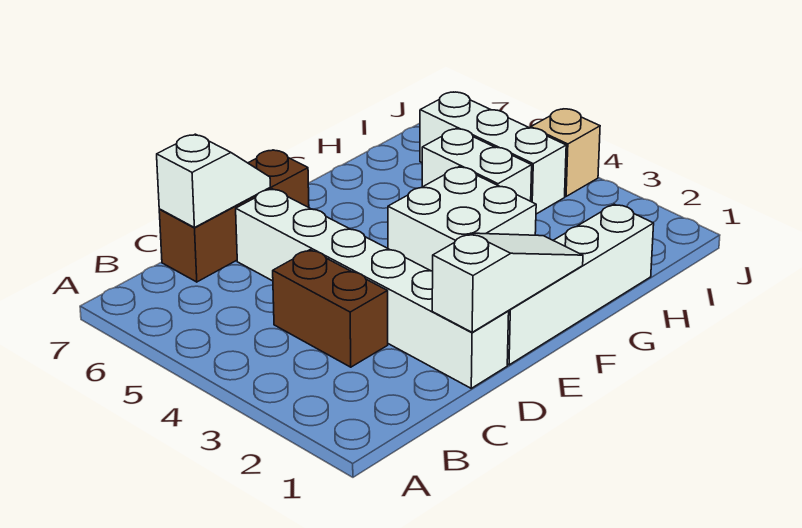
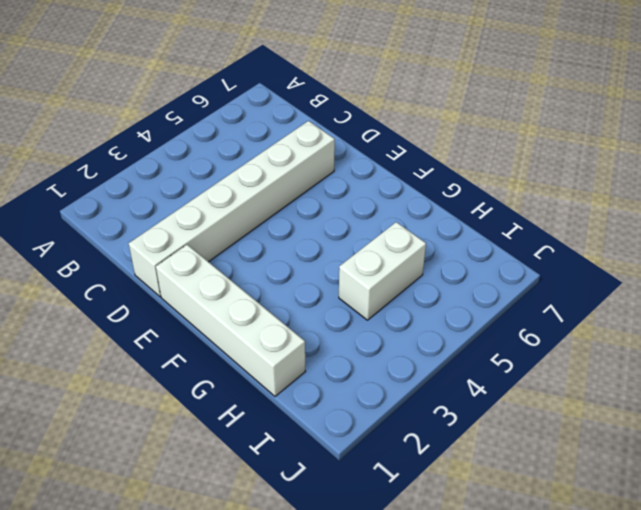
none -> brown 1x2 brick [273,250,388,367]
none -> brown 1x3 brick [159,150,309,282]

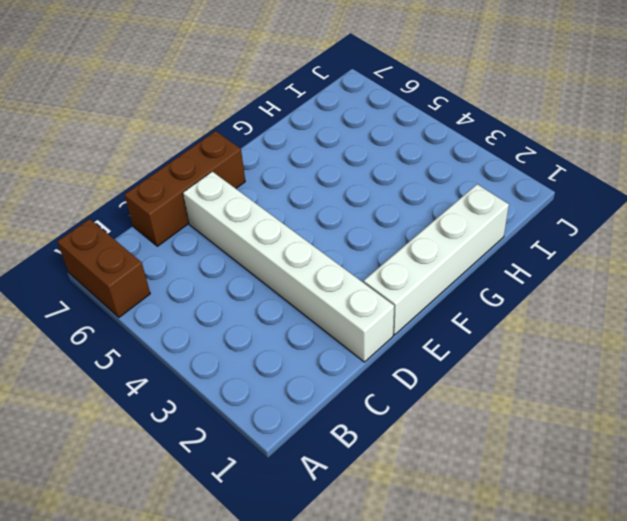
brown 1x2 brick [57,219,150,317] -> brown 1x2 brick moved to [273,250,388,367]
none -> white 2x2 brick [388,167,536,271]
none -> white 1x2 brick [422,129,532,201]

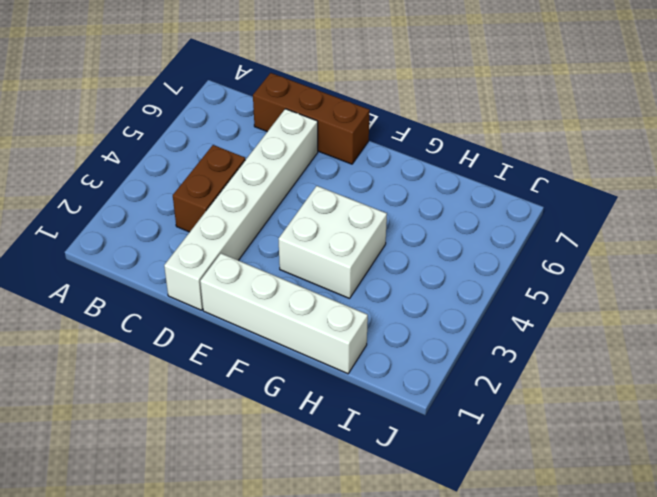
none -> white 1x2 brick [422,129,532,201]
none -> white 1x3 brick [420,92,566,214]

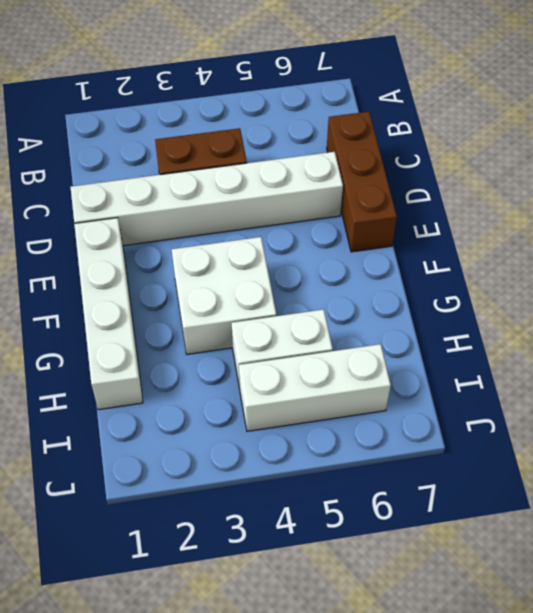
none -> tan 1x1 brick [531,109,600,196]
none -> white 1x2 slope [157,134,270,228]

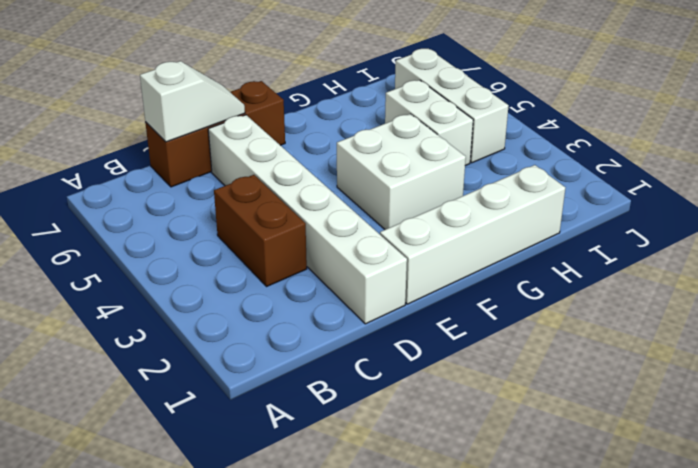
none -> tan 1x1 brick [531,109,600,196]
none -> white 1x3 slope [432,233,583,332]

